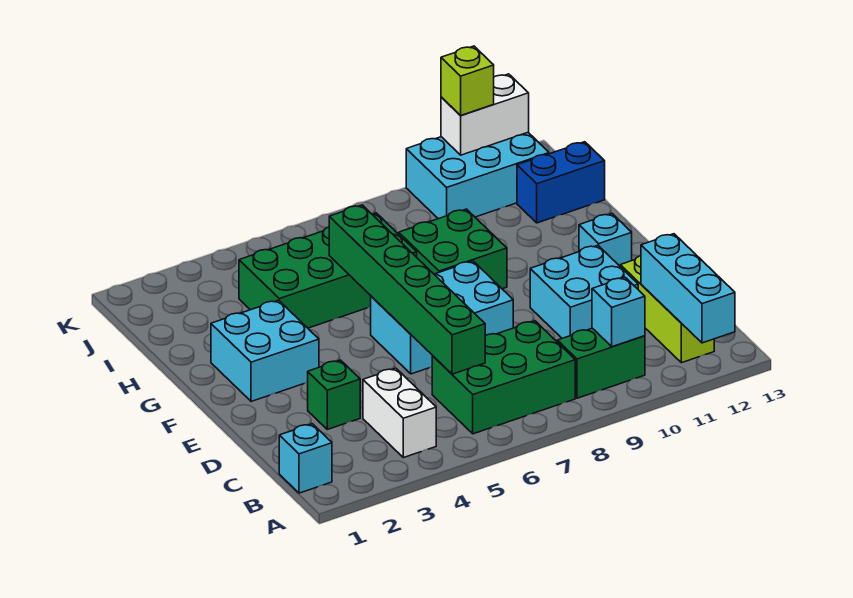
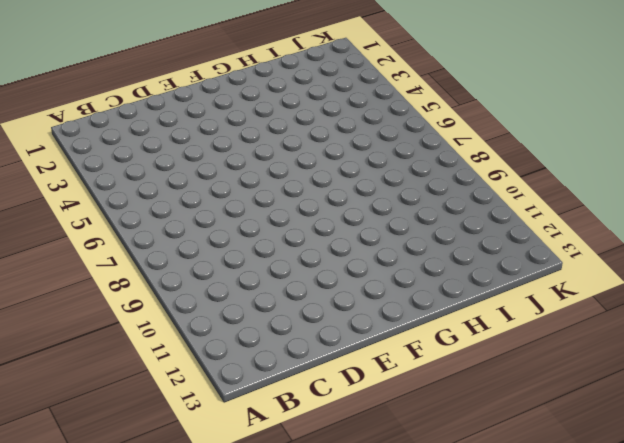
none -> cyan 1x1 brick [279,424,332,493]
none -> white 1x2 brick [363,368,436,458]
none -> green 2x3 brick [432,321,575,434]

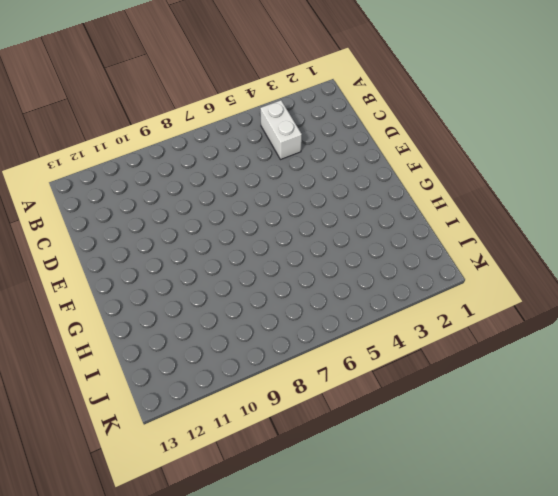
none -> cyan 1x1 brick [279,424,332,493]
none -> green 2x3 brick [432,321,575,434]
none -> green 1x2 brick [557,328,645,398]

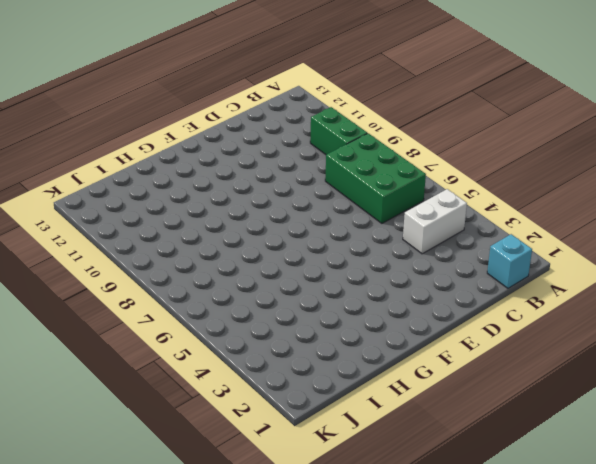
none -> lime 1x3 brick [620,255,714,363]
none -> green 1x1 brick [308,360,360,429]
none -> cyan 2x2 brick [530,245,638,338]

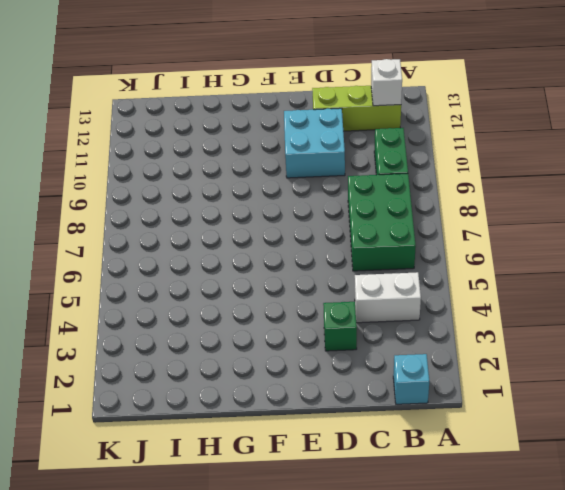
white 1x1 brick [371,59,402,106] -> cyan 1x3 brick [641,234,735,343]
none -> cyan 2x3 brick [371,261,513,374]
none -> cyan 2x2 brick [211,300,319,402]
none -> cyan 1x1 brick [579,214,632,266]

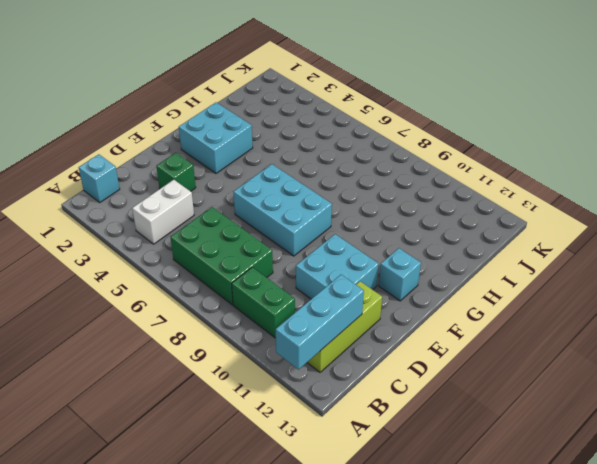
none -> green 2x2 brick [399,209,507,289]
none -> green 2x4 brick [239,213,417,328]
none -> blue 1x2 brick [517,142,605,223]

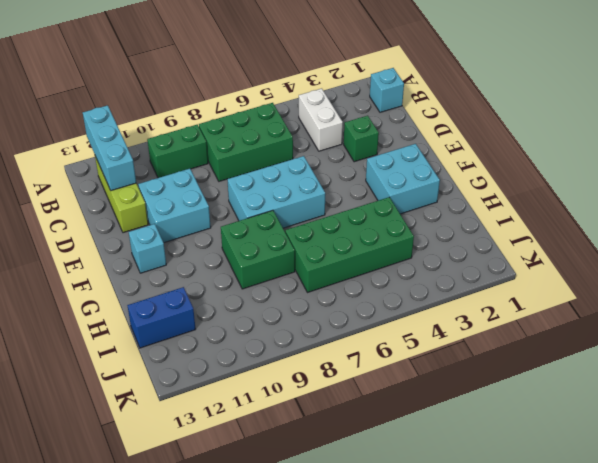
none -> cyan 2x3 brick [406,133,549,219]
none -> cyan 1x1 brick [592,277,645,347]
none -> green 1x6 brick [329,205,485,374]

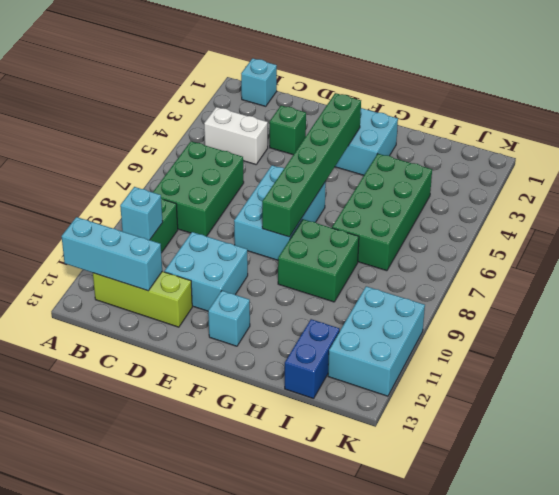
green 1x6 brick [262,93,361,237] -> green 1x6 brick turned to [329,205,485,374]
none -> white 1x2 brick [441,74,529,155]
none -> lime 1x1 brick [441,46,494,115]

